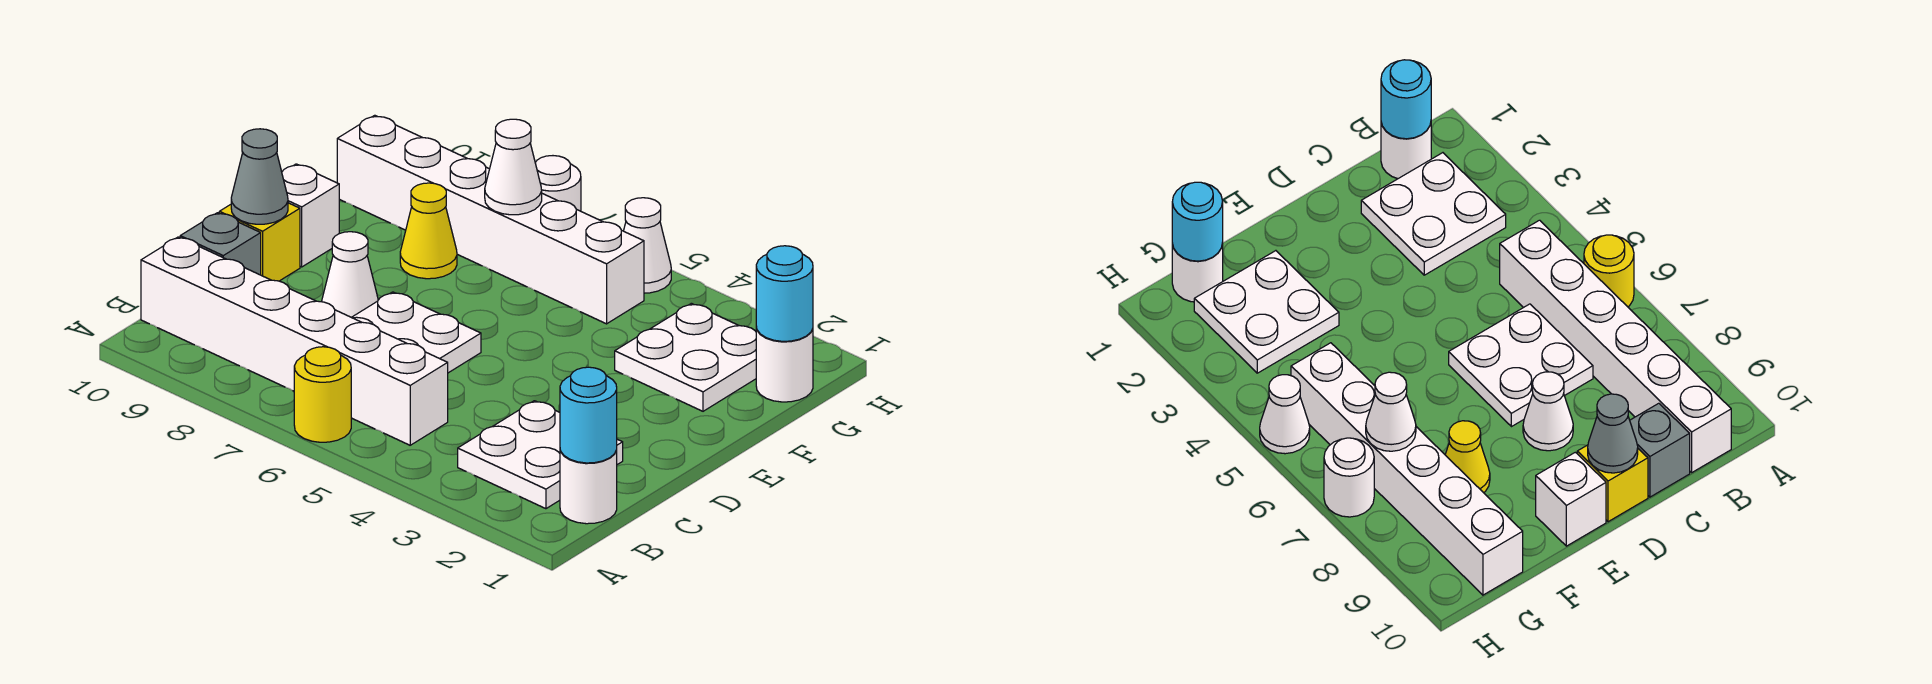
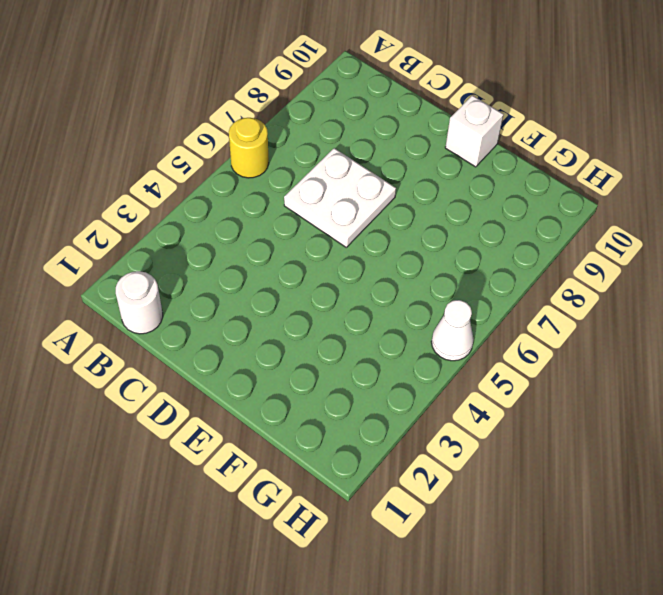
none -> white 2x2 plate [458,401,623,509]
none -> white 1x6 brick [141,237,448,445]
none -> grey 1x1 brick [180,213,261,275]

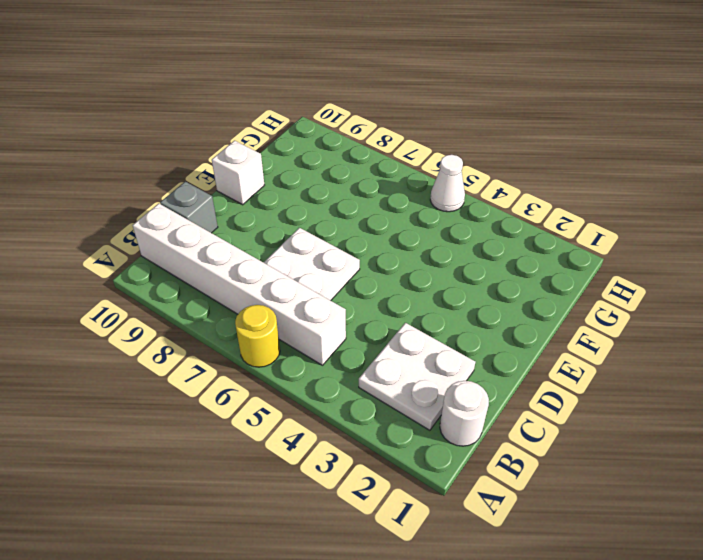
none -> white 1x1 cone [322,232,378,317]
none -> yellow 1x1 brick [219,203,300,281]
none -> white 2x2 plate [615,303,756,411]

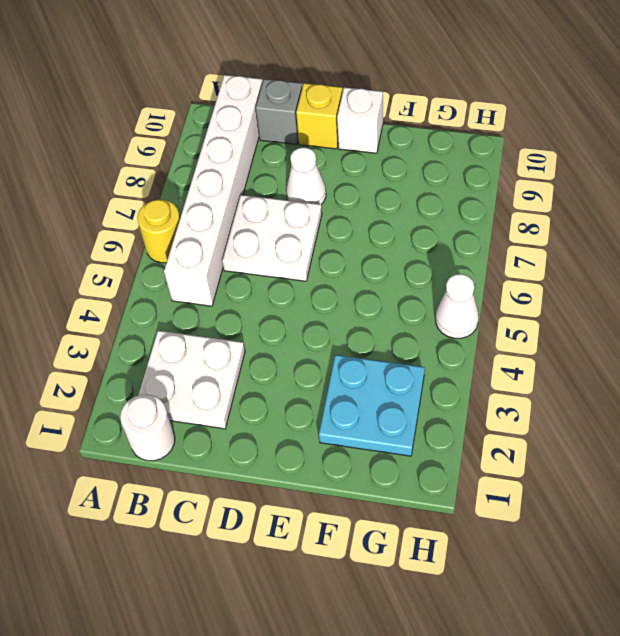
cyan 2x2 plate [319,355,425,456] -> white 2x2 plate [615,303,756,411]
none -> yellow 1x1 cone [400,183,457,279]
none -> white 1x1 round brick [756,327,813,402]
none -> white 1x6 brick [337,115,644,324]

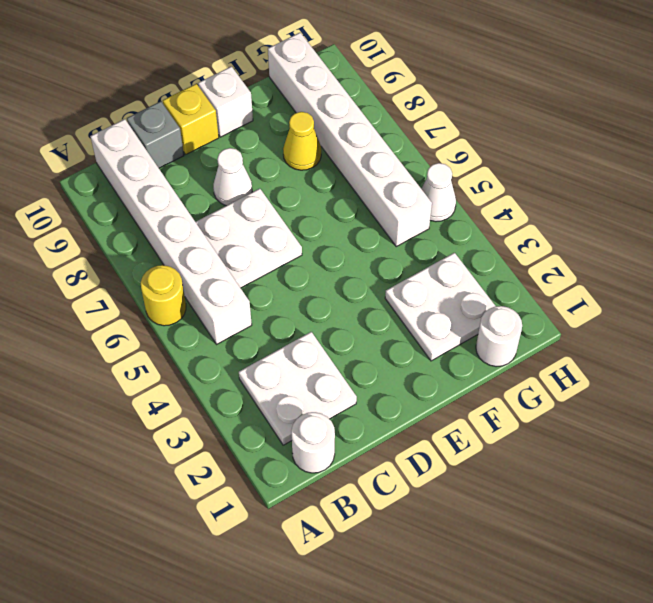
none -> white 1x1 round brick [535,156,581,211]
none -> cyan 1x1 round brick [560,367,617,463]
none -> grey 1x1 cone [231,129,288,224]

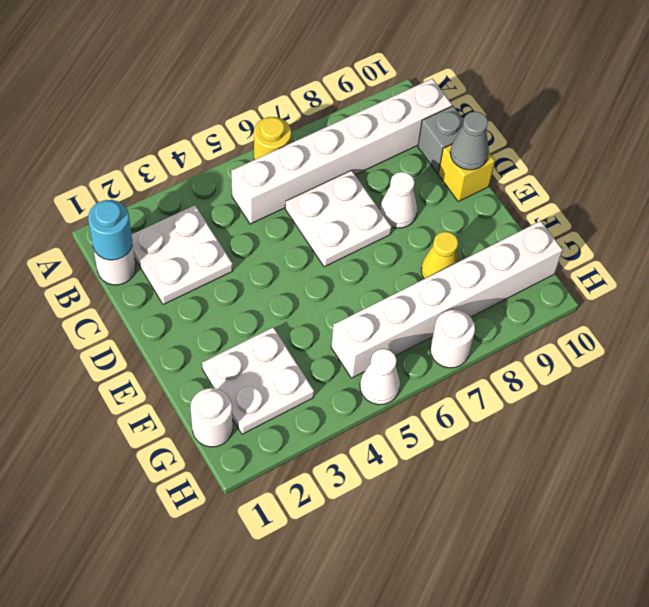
none -> white 1x1 brick [282,164,339,267]
none -> cyan 1x1 round brick [756,246,813,341]
none -> white 1x1 cone [485,119,542,215]

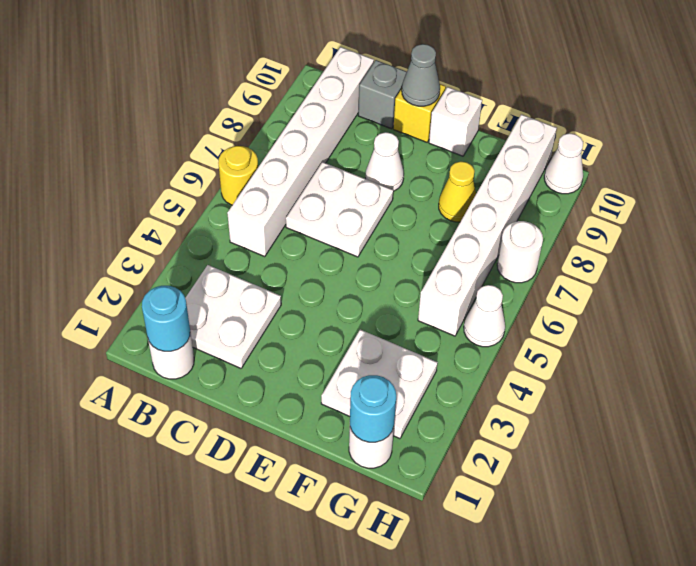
white 1x1 cone [544,133,583,194] -> white 1x1 cone moved to [485,119,542,215]

